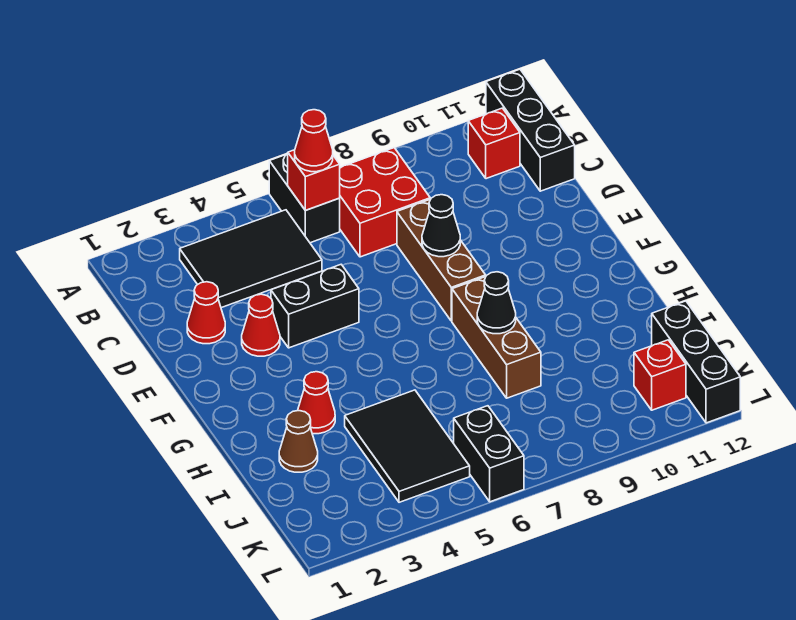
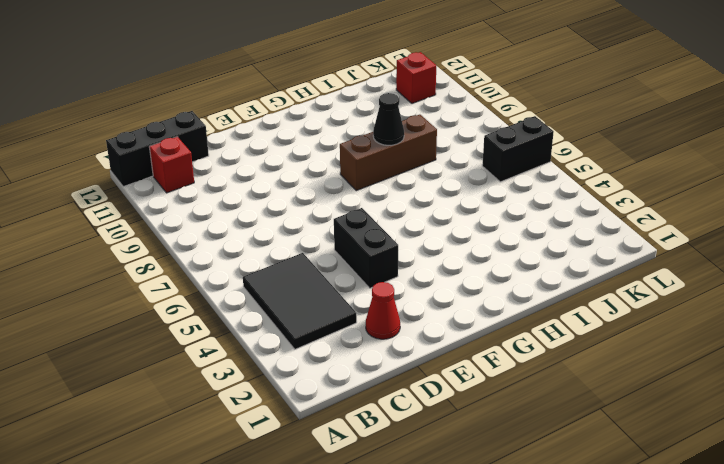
none -> black 1x2 brick [269,154,340,243]
none -> red 2x2 brick [340,148,430,257]
none -> brown 1x3 brick [397,200,486,321]

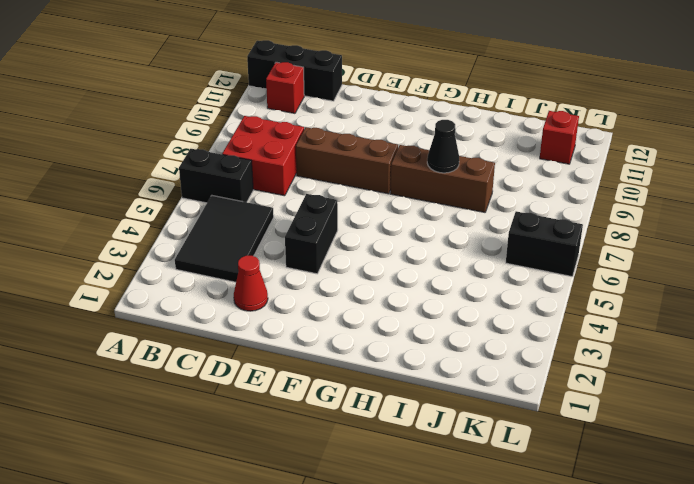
none -> red 1x1 cone [242,294,280,356]
none -> red 1x1 cone [298,372,335,434]
none -> brown 1x1 cone [279,411,318,472]

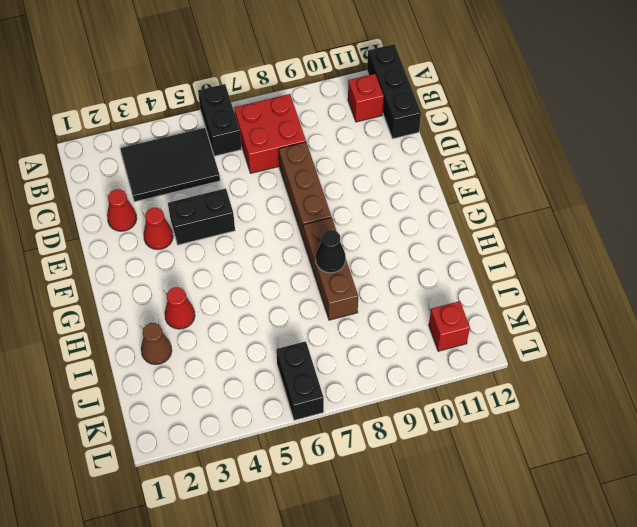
none -> black 2x3 tile [345,390,470,502]
none -> black 1x3 brick [652,301,740,423]
none -> red 1x1 brick [288,150,340,210]

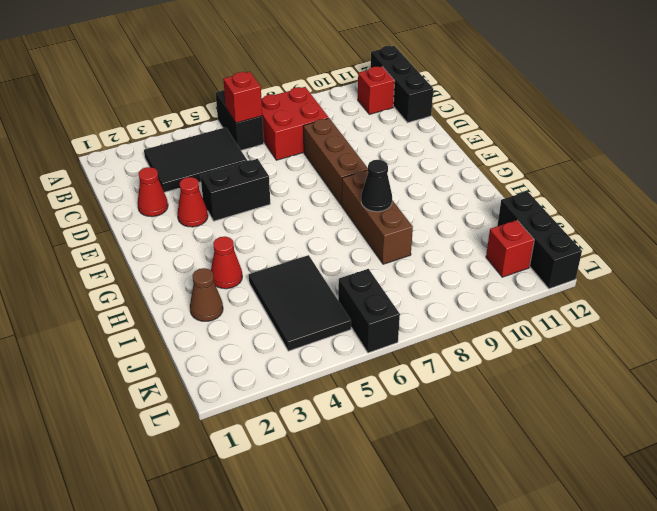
none -> black 1x1 cone [422,195,460,257]
none -> red 1x1 cone [295,110,333,172]

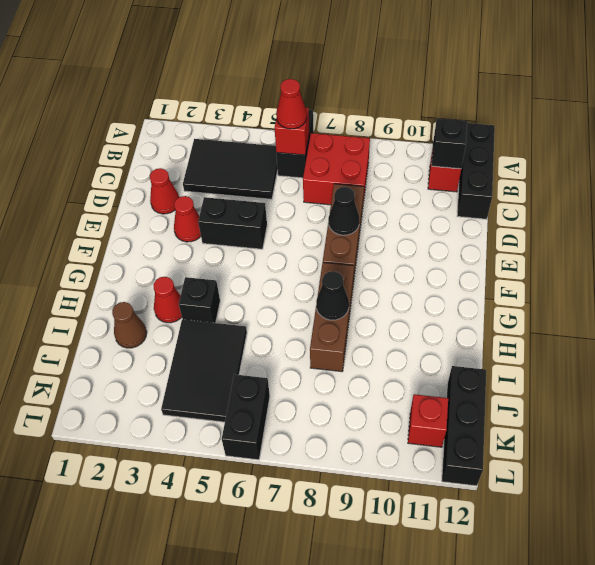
black 1x1 brick [431,118,467,169] -> none
black 1x1 brick [179,277,220,323] -> none

